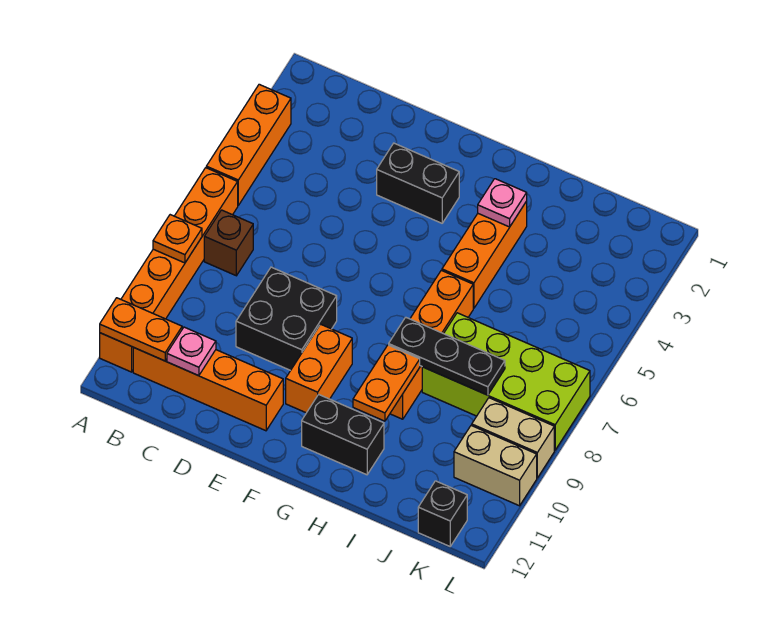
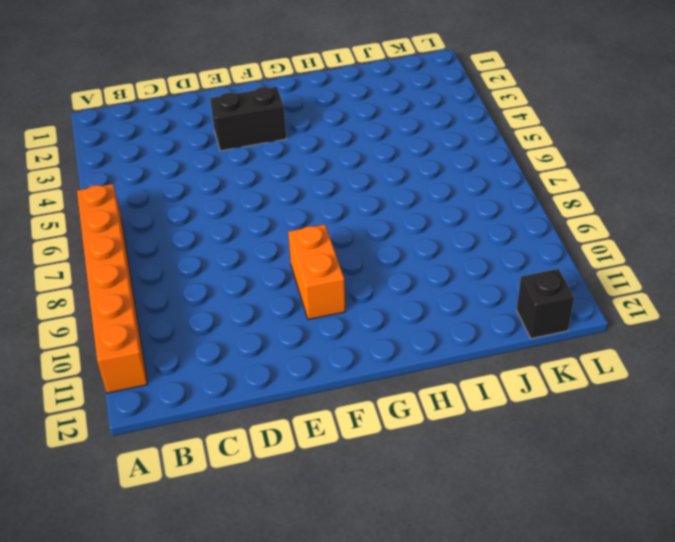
none -> orange 1x3 brick [206,84,291,205]
none -> brown 1x1 brick [204,210,253,276]
none -> orange 1x4 brick [133,347,283,431]

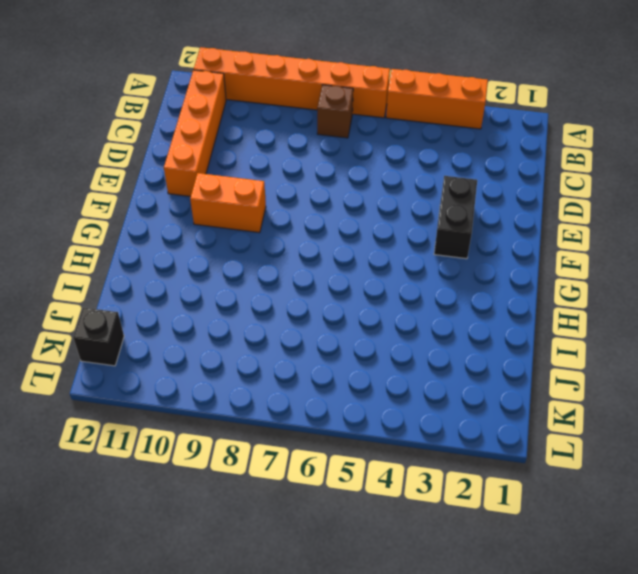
none -> black 2x2 brick [236,267,337,371]
none -> black 1x2 brick [302,394,384,475]
none -> orange 1x3 brick [442,201,527,308]

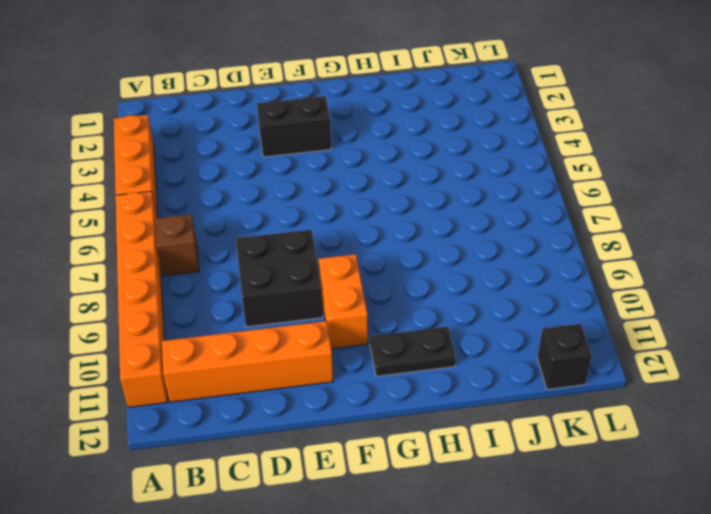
black 1x2 plate [370,327,456,376] -> black 1x2 brick [302,394,384,475]
none -> orange 1x3 brick [442,201,527,308]
none -> orange 1x4 brick [390,270,473,419]
none -> lime 2x4 brick [422,313,590,450]

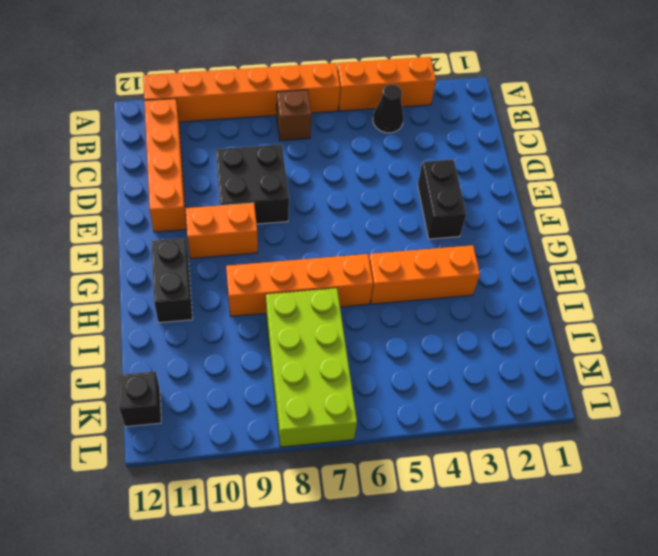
black 1x1 cone [373,84,404,133] -> none
none -> tan 1x2 brick [472,398,554,478]
none -> tan 1x2 brick [454,425,537,506]
none -> orange 1x1 plate [153,215,202,263]

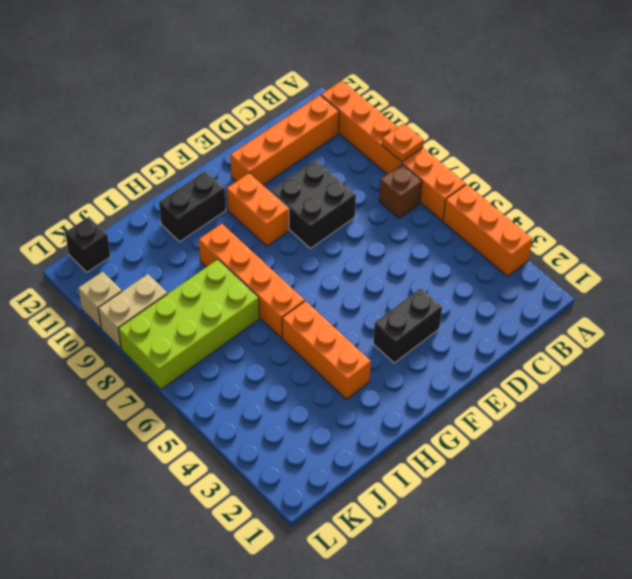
tan 1x1 brick [78,272,122,328] -> tan 1x2 brick [454,425,537,506]
none -> orange 1x2 plate [100,298,182,361]
none -> pink 1x1 plate [167,327,216,376]
none -> pink 1x1 plate [478,179,527,227]

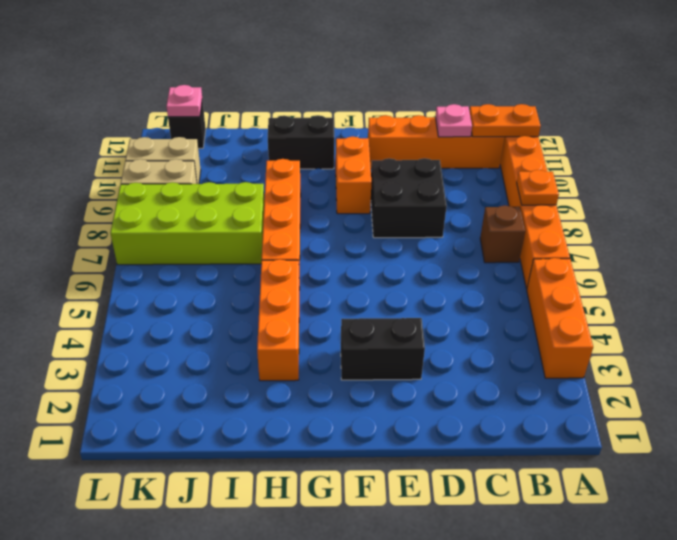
pink 1x1 plate [166,85,202,117] -> pink 1x1 plate moved to [478,179,527,227]
none -> black 1x3 plate [389,317,505,395]
none -> orange 1x2 plate [353,345,420,421]

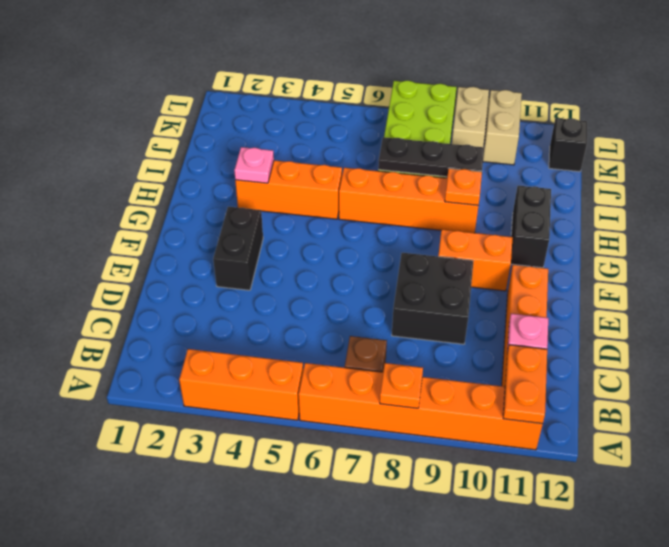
orange 1x1 plate [445,168,482,205] -> orange 1x2 plate [353,345,420,421]
black 1x3 plate [378,137,484,177] -> black 1x3 plate turned to [389,317,505,395]

